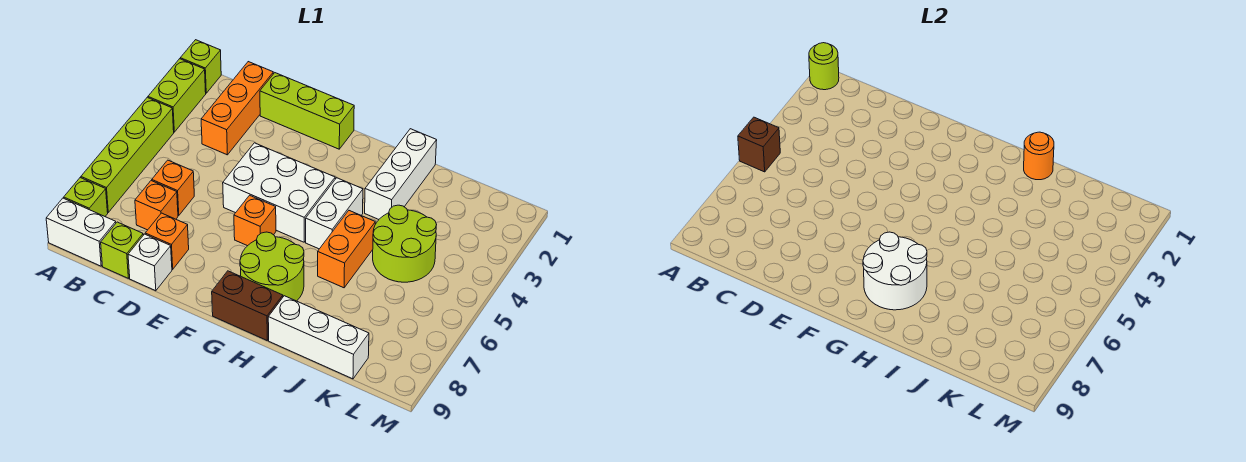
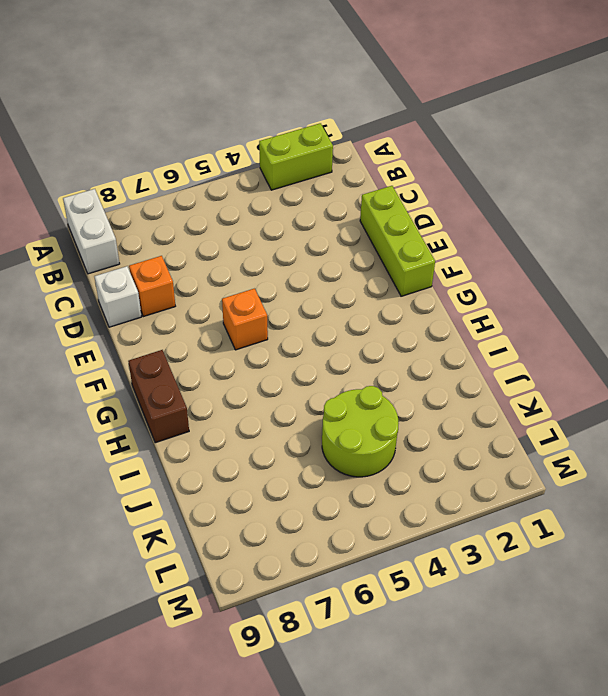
none -> lime 1x1 brick [180,40,221,93]
none -> lime 1x4 brick [81,97,174,212]
none -> lime 1x1 brick [64,178,108,216]

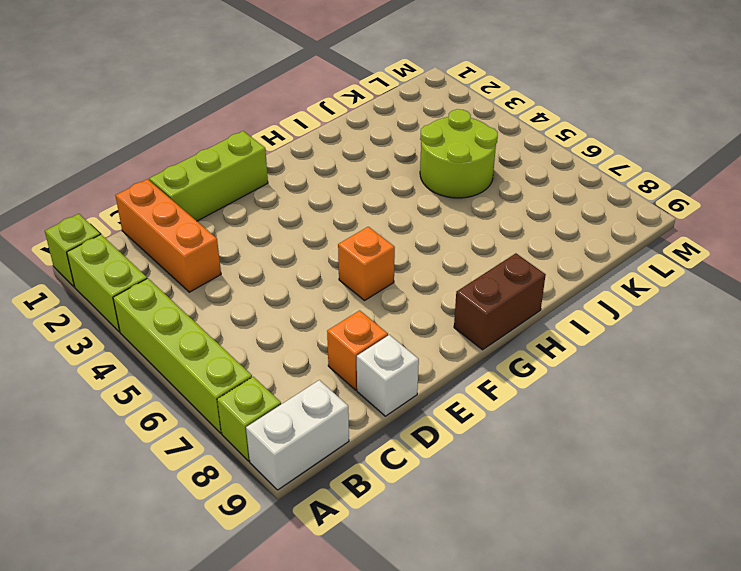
none -> orange 1x1 brick [152,160,194,216]
none -> orange 1x1 brick [135,181,178,230]
none -> lime 1x1 brick [101,222,143,278]

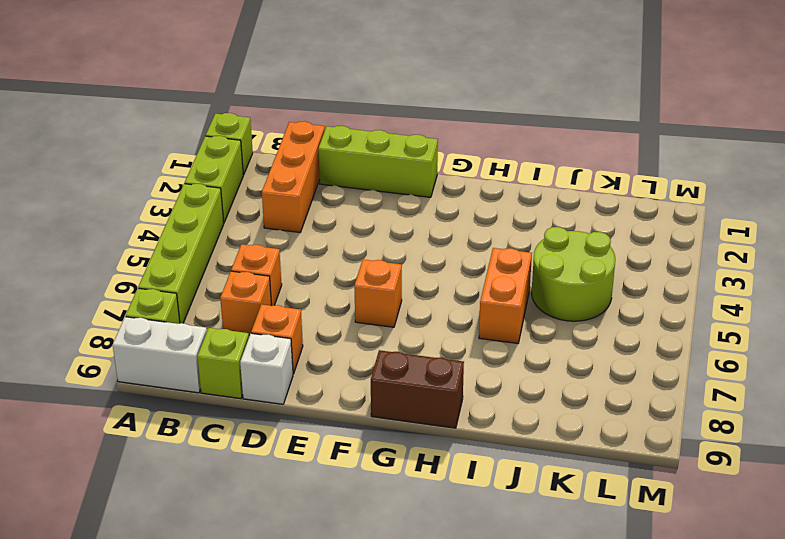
none -> white 2x3 brick [223,143,335,242]
none -> lime 2x2 round brick [240,232,304,301]
none -> white 1x2 brick [306,178,363,249]

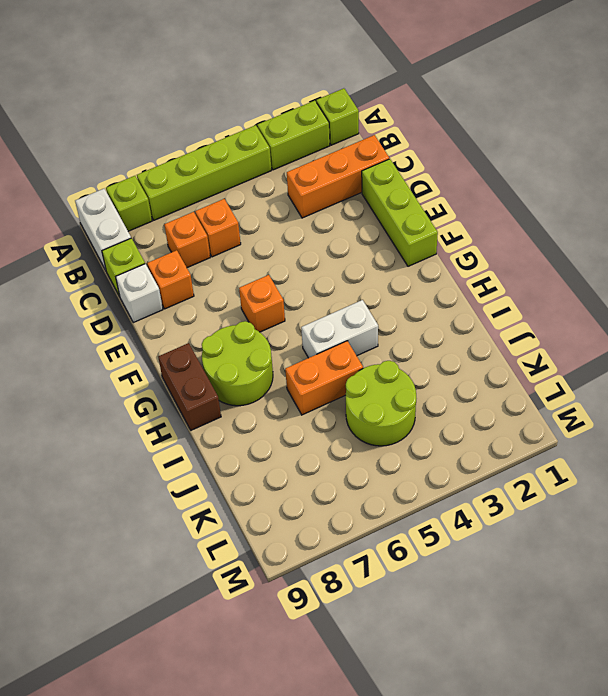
none -> white 2x3 brick [223,143,335,242]
none -> white 1x3 brick [365,129,437,219]
none -> white 1x3 brick [268,296,369,379]

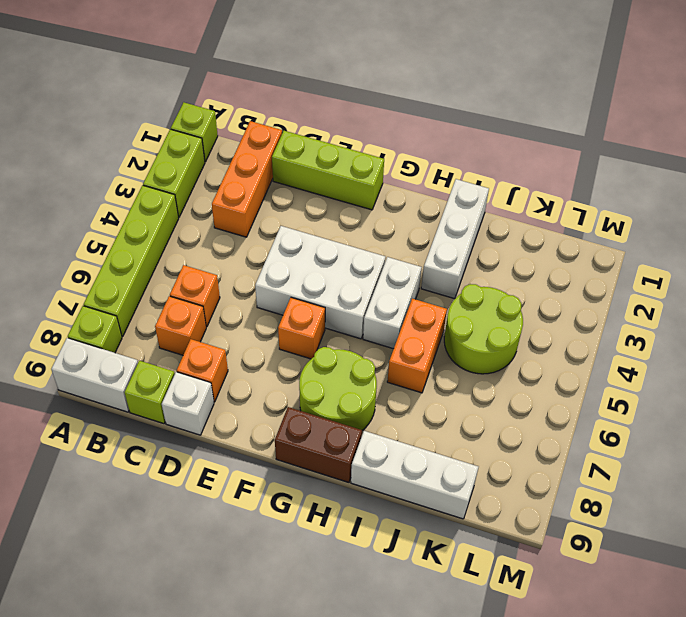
none -> lime 1x1 round brick [809,43,839,90]
none -> brown 1x1 brick [738,117,780,172]
none -> white 2x2 round brick [863,232,927,310]

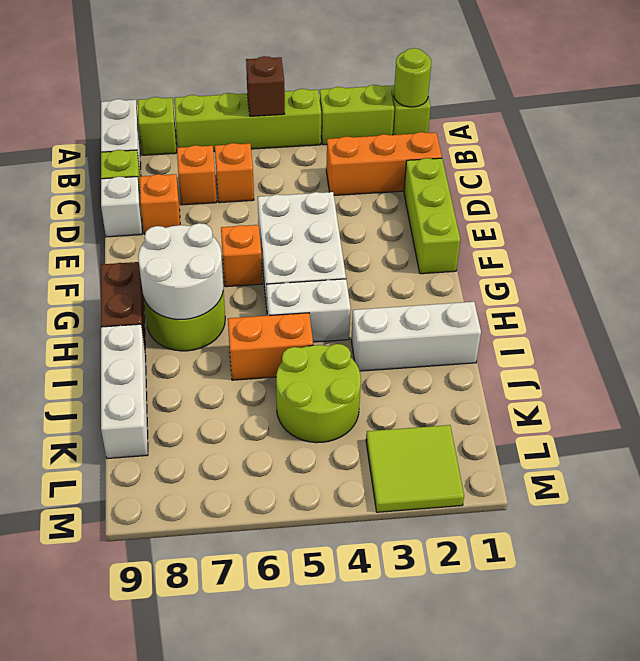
lime 2x2 tile [366,425,464,512] -> none
none -> orange 1x1 round brick [1024,132,1054,180]

